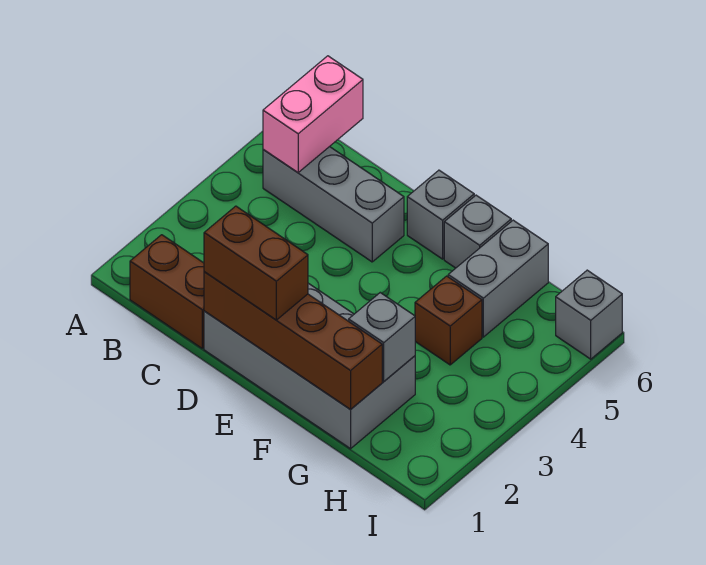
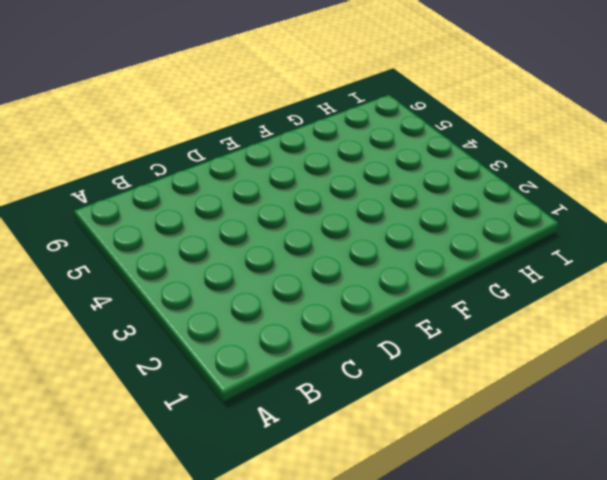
none -> brown 1x2 brick [130,235,204,348]
none -> grey 1x3 brick [263,147,404,262]
none -> grey 2x4 brick [204,283,415,449]

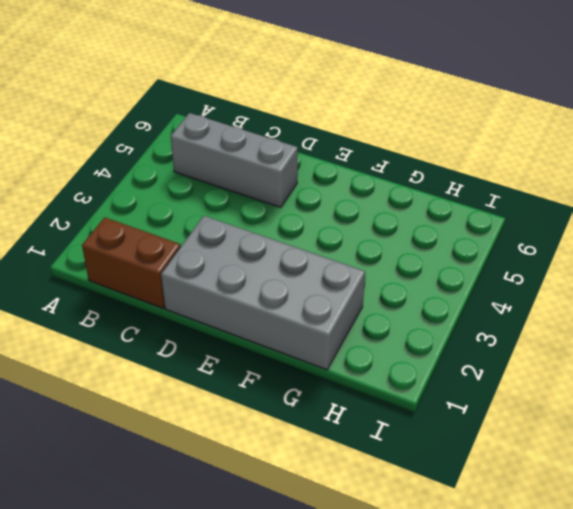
none -> grey 1x1 brick [407,170,474,259]
none -> grey 1x1 brick [444,195,511,268]
none -> brown 1x1 brick [415,276,482,365]

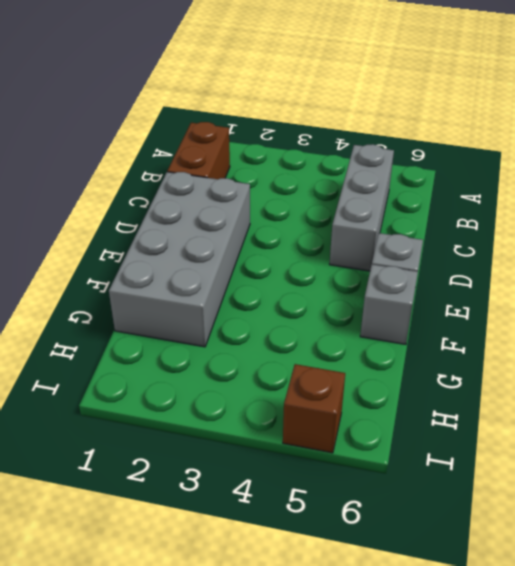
brown 1x1 brick [283,364,345,453] -> brown 1x1 brick moved to [415,276,482,365]
none -> grey 1x2 brick [448,220,548,337]
none -> grey 1x1 brick [556,270,622,359]
none -> pink 1x2 brick [263,56,363,173]

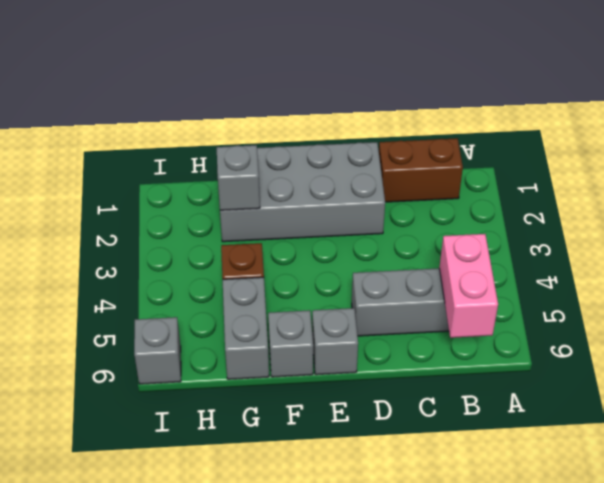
none -> brown 1x4 brick [204,272,382,410]
none -> brown 1x2 brick [204,206,308,320]

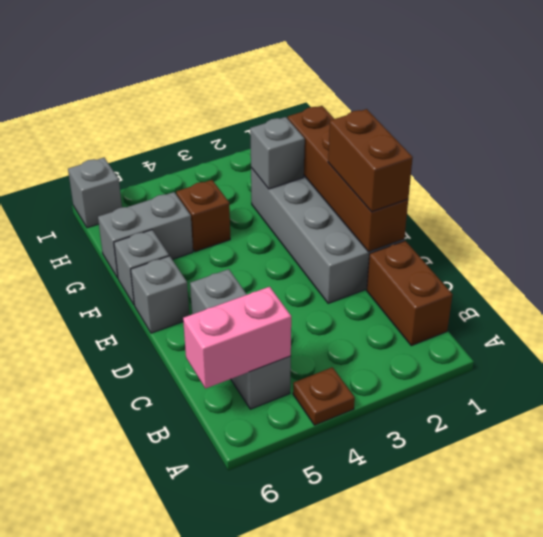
brown 1x1 plate [293,367,355,425] -> none

